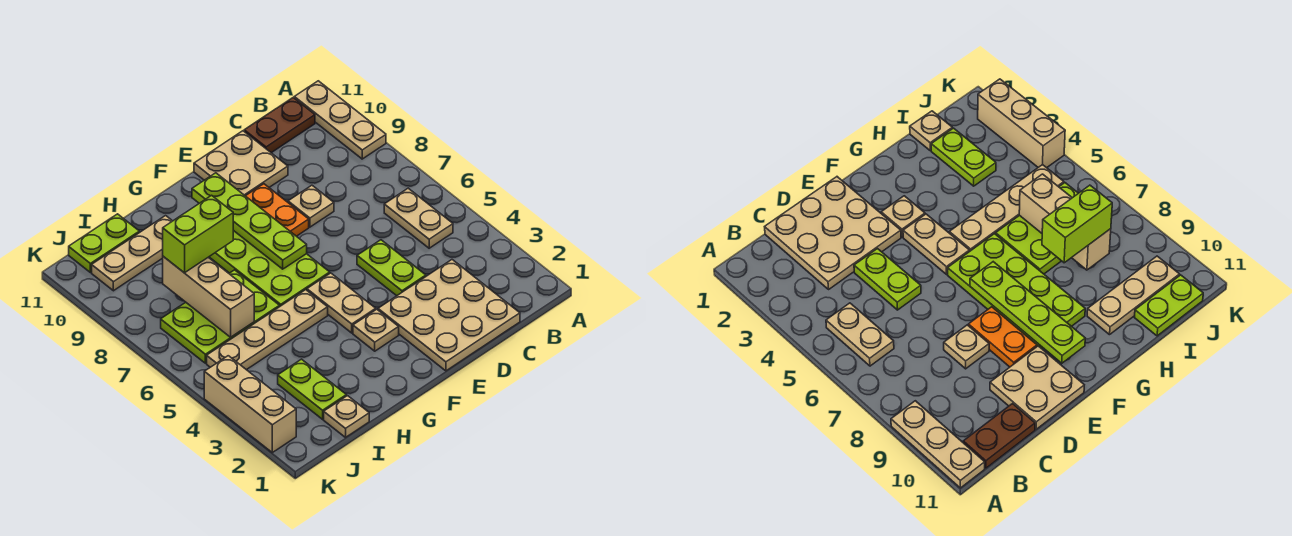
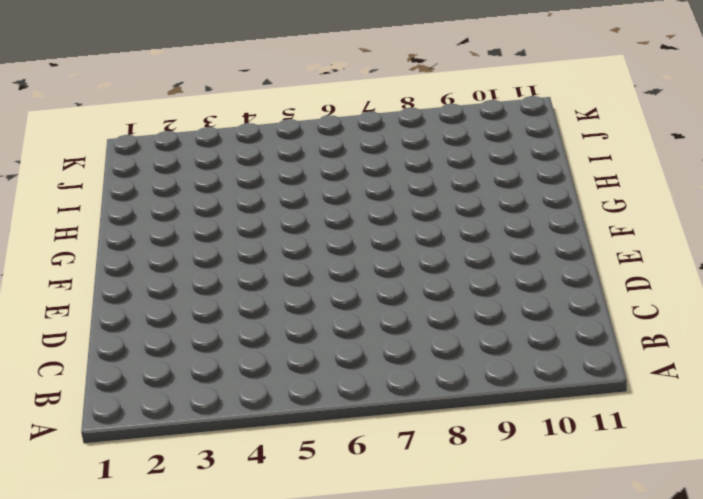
none -> tan 1x3 plate [294,81,386,159]
none -> tan 1x2 plate [384,188,453,248]
none -> brown 1x2 plate [244,98,315,153]

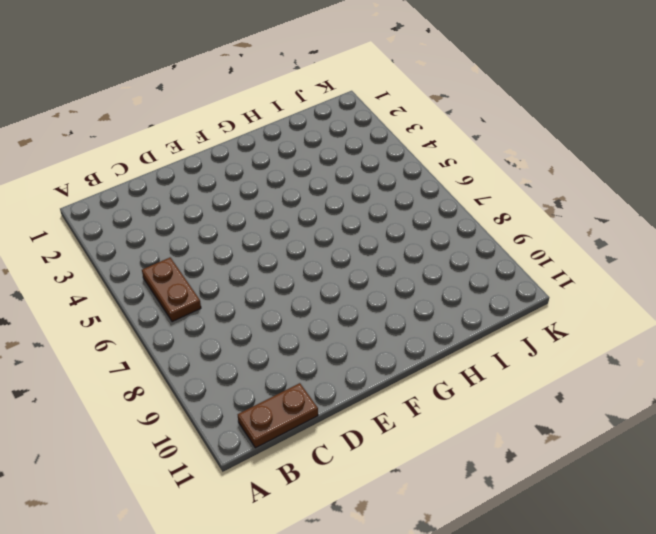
brown 1x2 plate [142,258,201,322] -> tan 1x2 plate [384,188,453,248]
none -> tan 1x3 plate [294,81,386,159]
none -> tan 3x3 plate [378,260,520,371]
none -> lime 1x2 plate [357,240,426,296]

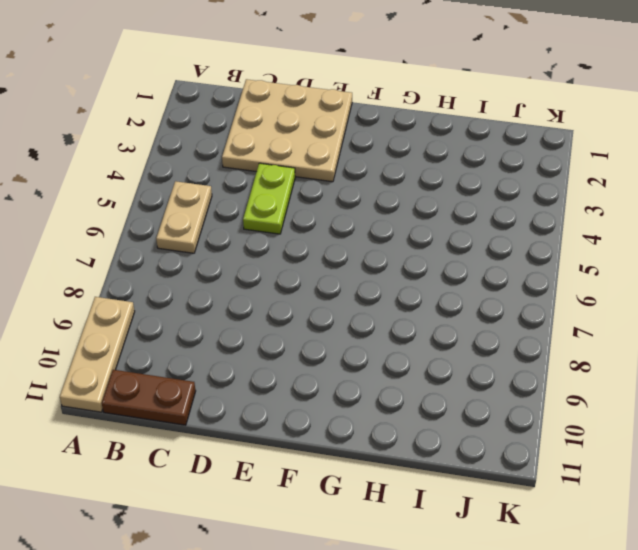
none -> tan 1x1 plate [288,185,334,227]
none -> tan 2x2 plate [194,131,288,196]
none -> orange 1x2 plate [246,184,309,236]

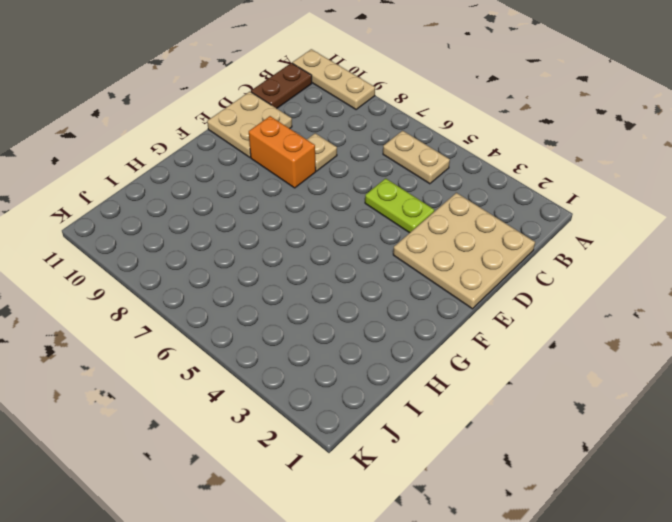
orange 1x2 brick [249,116,316,188] -> orange 1x2 plate [246,184,309,236]
none -> tan 1x1 plate [353,309,399,351]
none -> tan 1x2 plate [307,273,376,333]
none -> lime 2x4 plate [209,230,330,307]

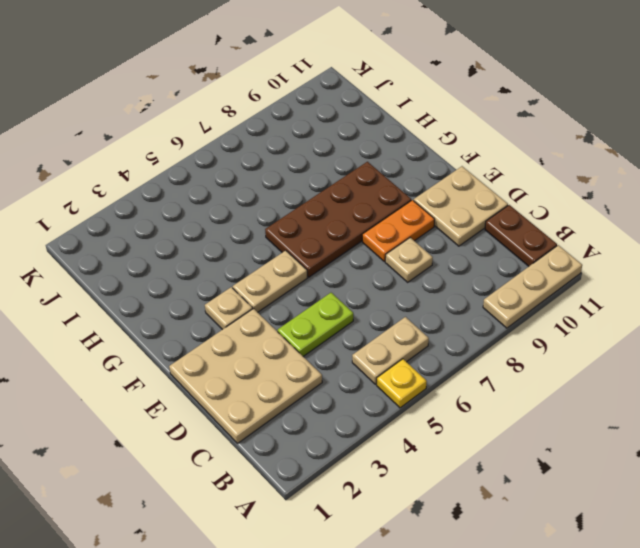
yellow 1x1 plate [377,359,427,408] -> none
brown 2x4 plate [265,162,411,277] -> lime 2x4 plate [209,230,330,307]
none -> tan 1x4 plate [207,290,328,370]
none -> lime 2x3 plate [161,270,279,363]
none -> tan 1x3 plate [92,216,172,291]

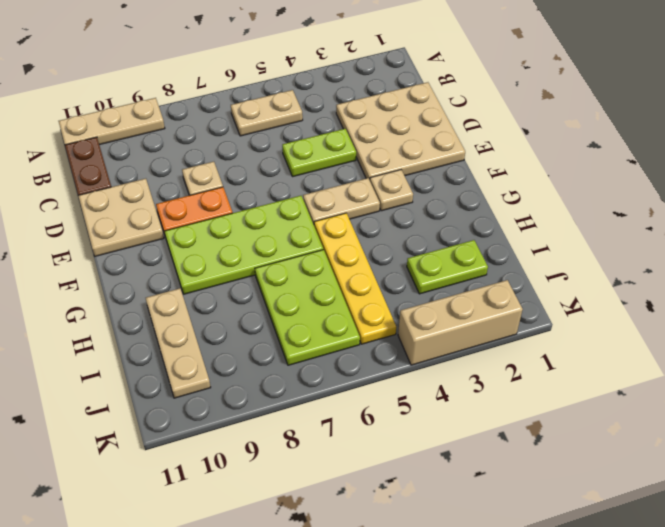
yellow 1x4 plate [314,213,396,344] -> tan 1x4 plate [207,290,328,370]
none -> tan 1x1 plate [324,396,369,437]
none -> lime 1x2 plate [69,214,139,272]
none -> lime 1x4 plate [192,173,307,269]

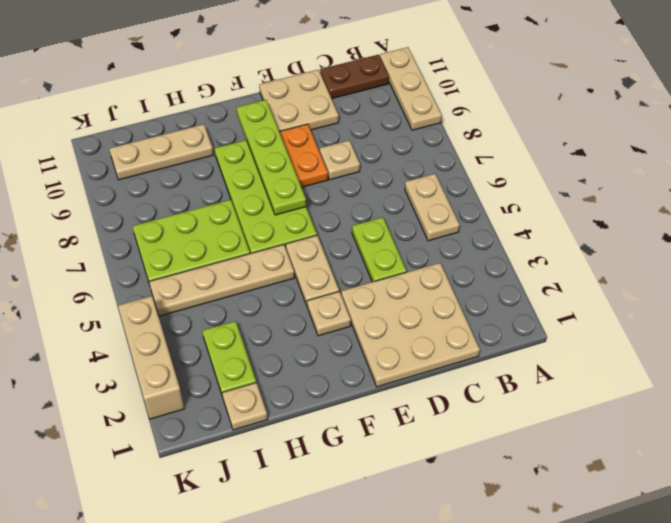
none -> lime 1x2 plate [69,214,139,272]
none -> tan 1x3 brick [163,256,254,337]
none -> lime 1x2 brick [163,195,233,273]

